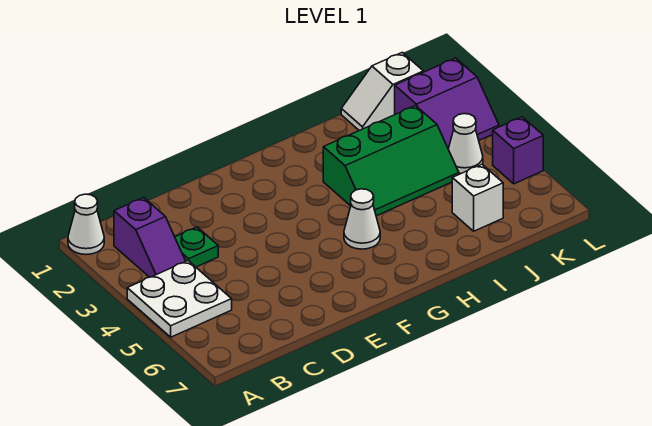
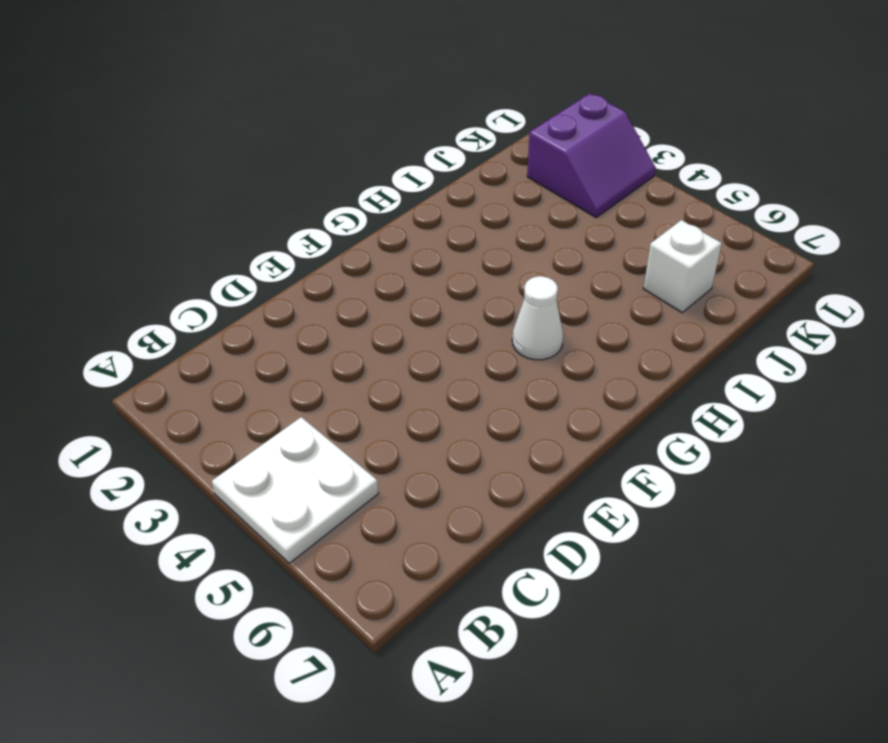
none -> white 1x1 cone [68,194,104,255]
none -> purple 1x2 slope [114,198,186,277]

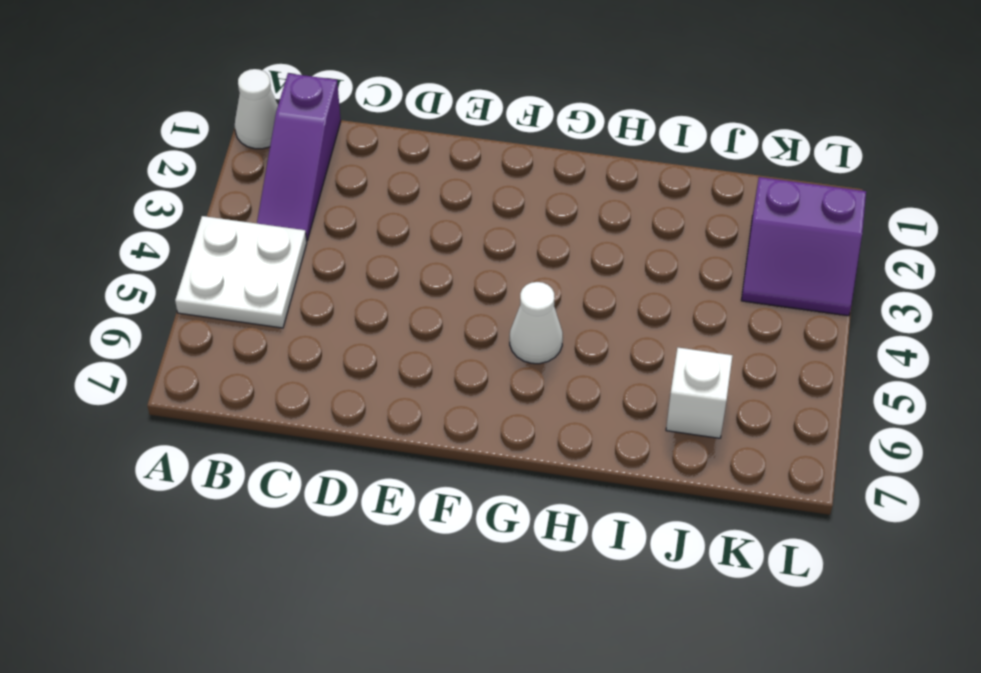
purple 1x3 slope [257,73,341,240] -> purple 1x2 slope [114,198,186,277]
none -> green 1x1 plate [175,227,218,267]
none -> green 2x3 slope [323,106,459,216]

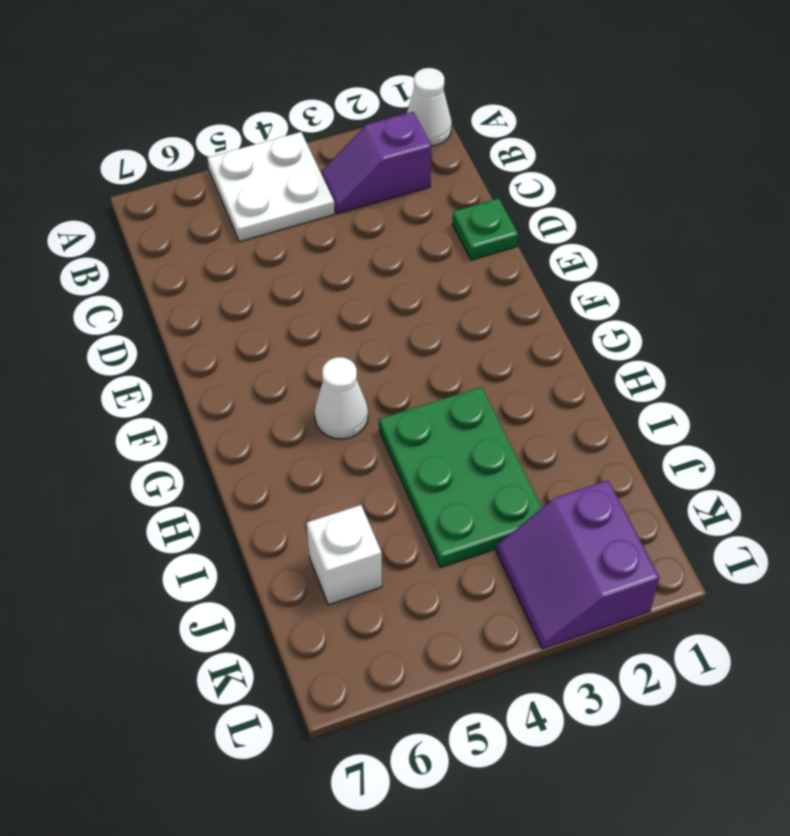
green 1x1 plate [452,198,518,260] -> green 1x1 plate moved to [175,227,218,267]
green 2x3 plate [379,387,542,567] -> green 2x3 slope [323,106,459,216]
none -> white 1x2 slope [341,52,423,130]
none -> white 1x1 cone [448,114,483,173]

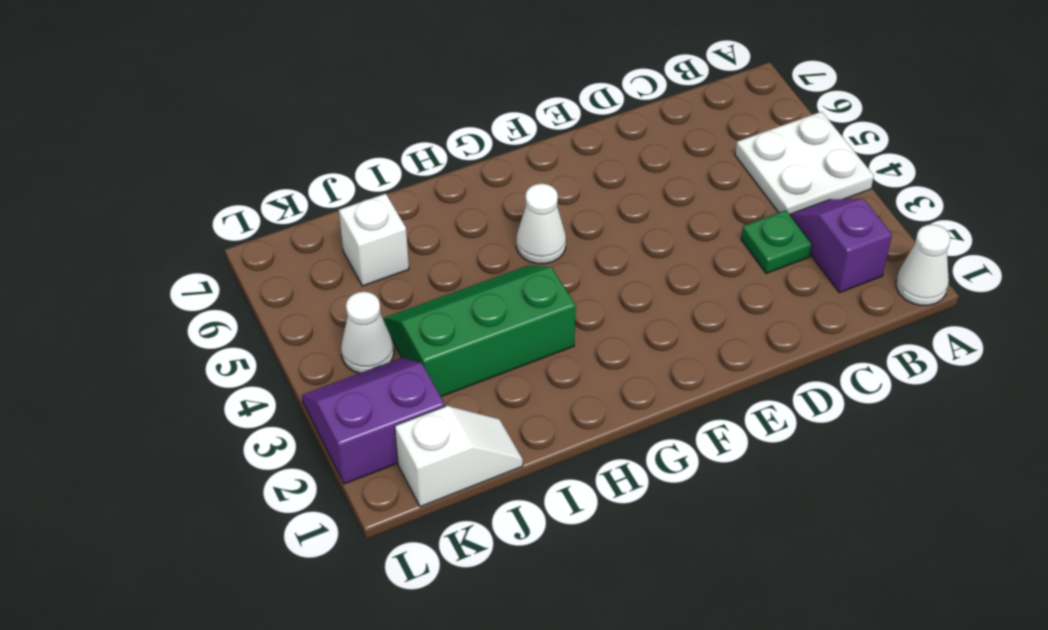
none -> purple 1x1 brick [493,117,543,184]

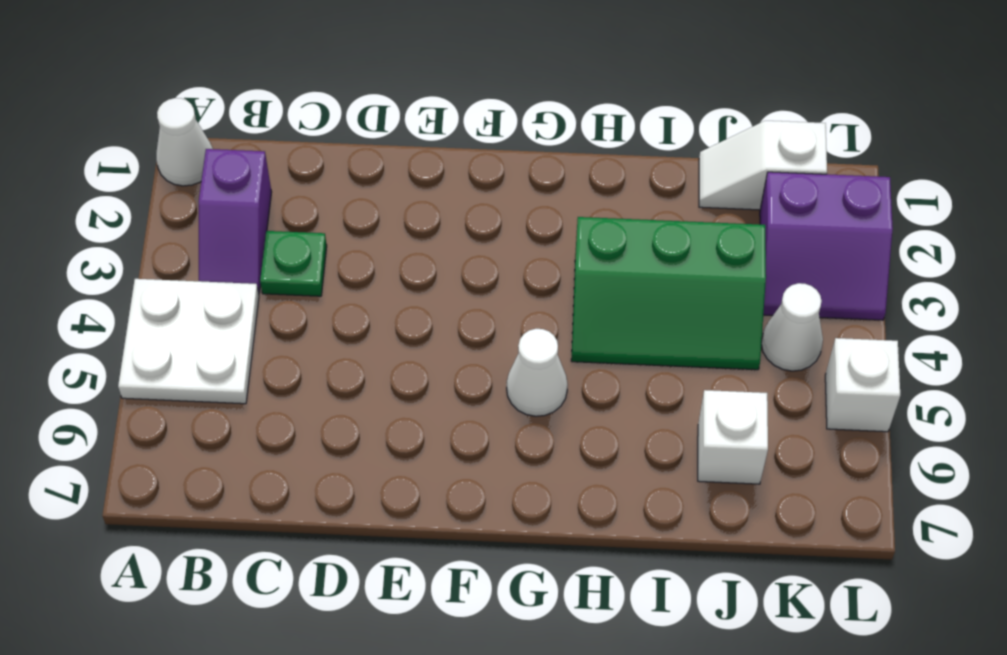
white 1x1 brick [825,338,900,432] -> purple 1x1 brick [493,117,543,184]

